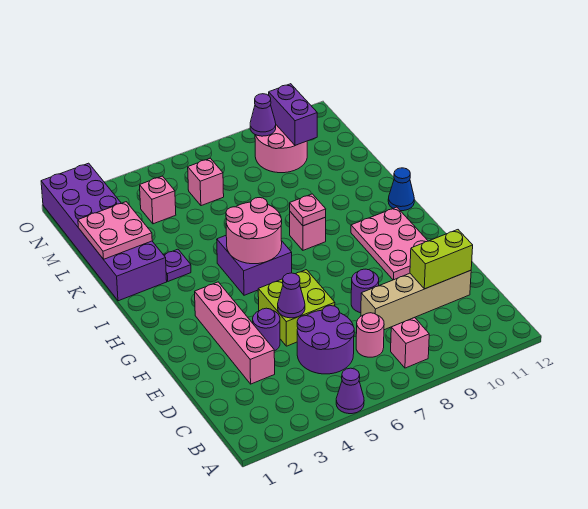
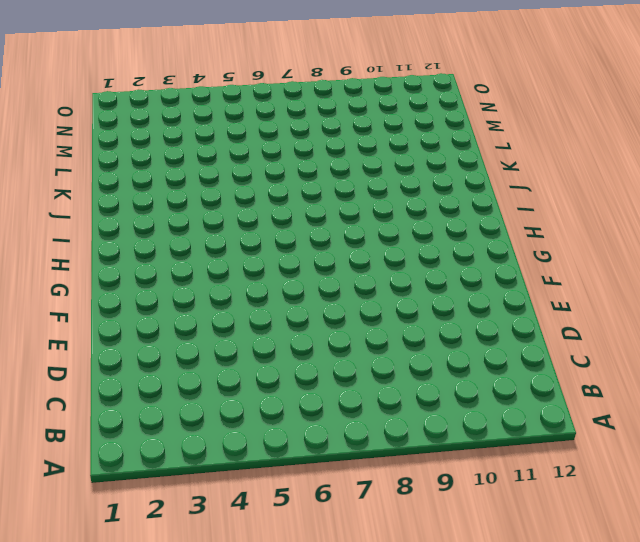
none -> purple 1x1 cone [336,368,364,414]
none -> pink 1x1 brick [391,318,429,368]
none -> purple 2x2 round brick [297,306,354,374]

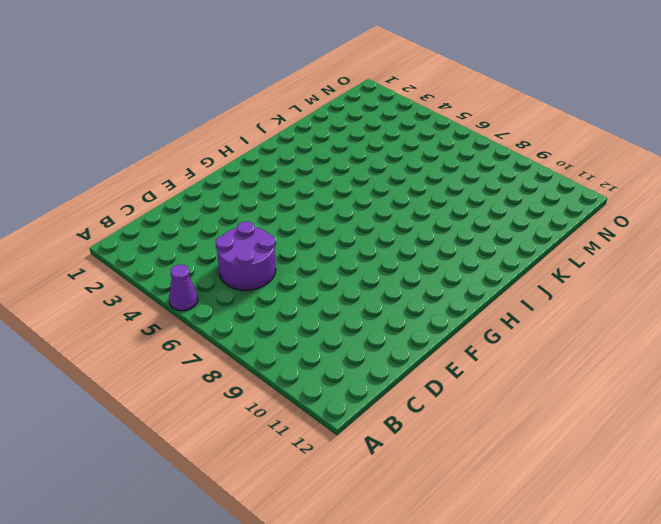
none -> pink 1x1 brick [391,318,429,368]
none -> pink 1x1 round brick [356,313,384,357]
none -> pink 1x4 brick [195,282,275,384]

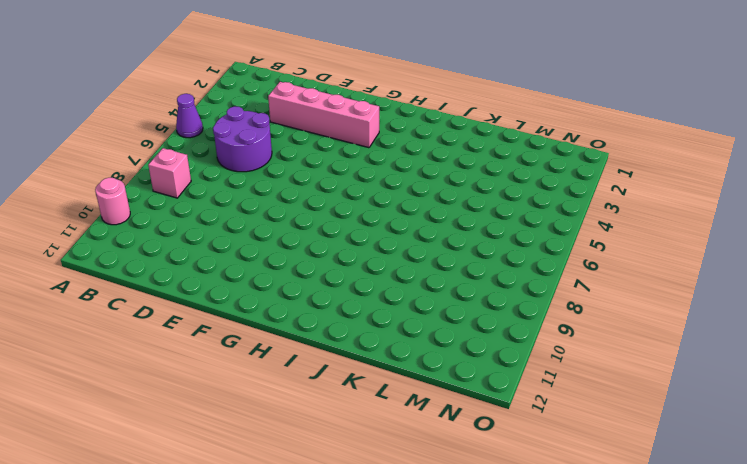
pink 1x1 round brick [95,178,130,225] -> pink 1x1 round brick moved to [356,313,384,357]
none -> tan 1x4 brick [361,270,471,330]
none -> purple 1x1 round brick [253,308,280,351]
none -> lime 2x2 brick [258,270,335,346]

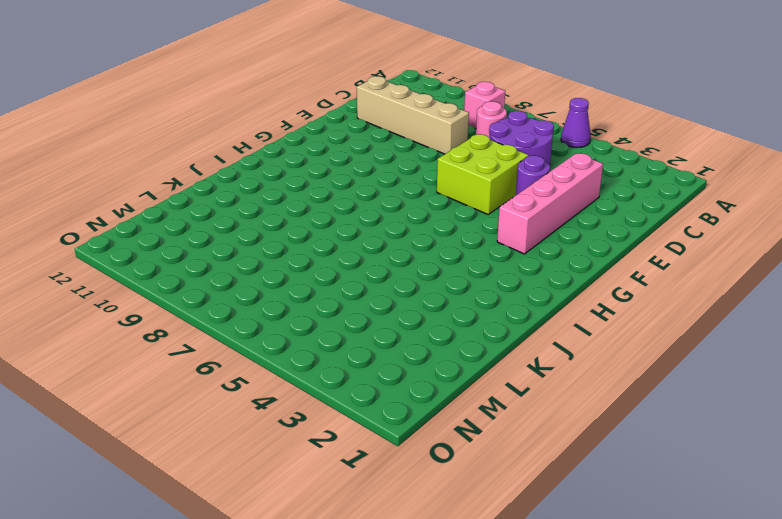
none -> purple 1x1 round brick [351,269,379,313]
none -> pink 2x3 plate [351,207,428,280]
none -> purple 2x2 brick [217,236,292,295]

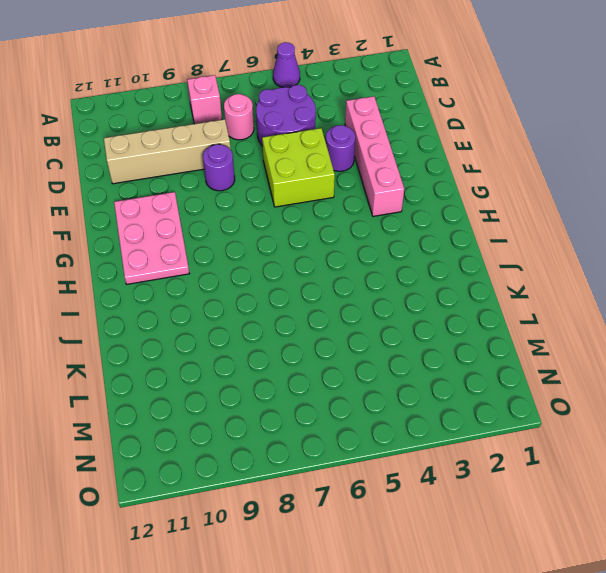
none -> purple 2x2 brick [217,236,292,295]
none -> pink 1x1 brick [290,212,326,250]
none -> blue 1x1 cone [388,168,414,211]

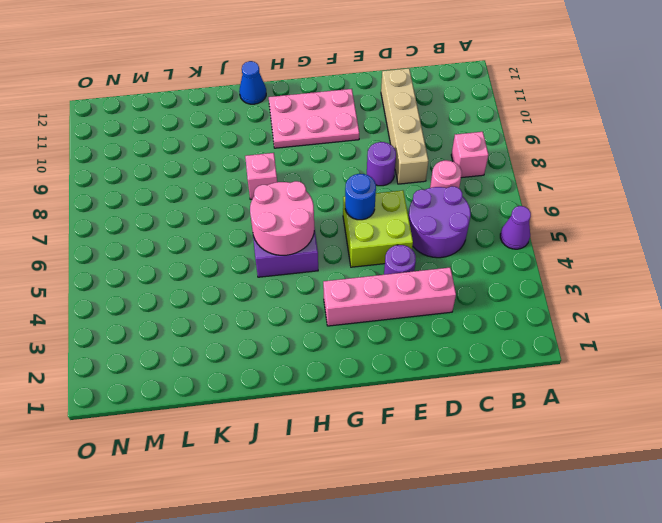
blue 1x1 round brick [345,174,376,220] -> none
none -> purple 2x6 brick [41,163,167,301]
none -> purple 1x1 plate [164,249,191,281]
none -> pink 1x1 brick [140,176,176,224]

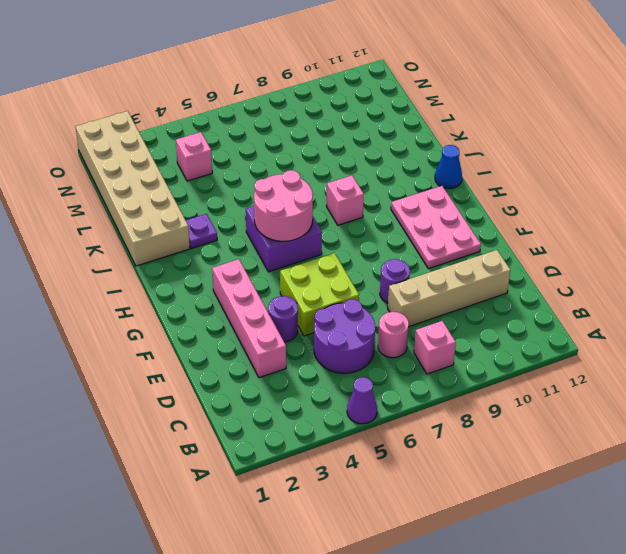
tan 2x6 brick [76,111,190,266] -> purple 2x6 brick [41,163,167,301]
none -> pink 1x1 brick [188,158,224,206]
none -> pink 2x2 round brick [255,125,307,173]
none -> lime 1x2 brick [410,230,473,289]

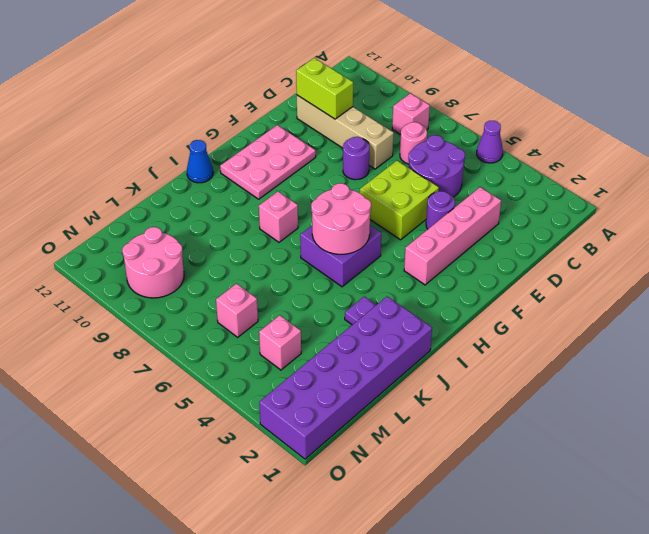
none -> purple 1x1 cone [278,273,305,318]
none -> pink 1x1 plate [290,194,326,226]
none -> pink 2x2 plate [78,202,152,259]

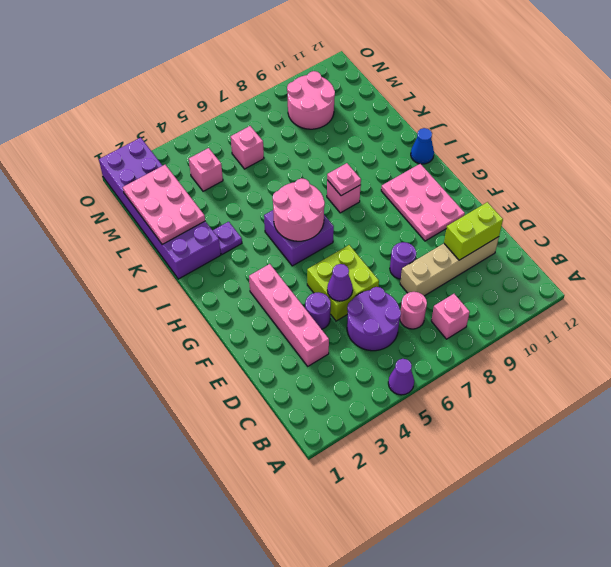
pink 2x3 plate [123,165,205,245] -> pink 2x2 plate [78,202,152,259]
none -> purple 1x2 brick [269,84,317,145]
none -> purple 1x1 cone [250,94,276,136]

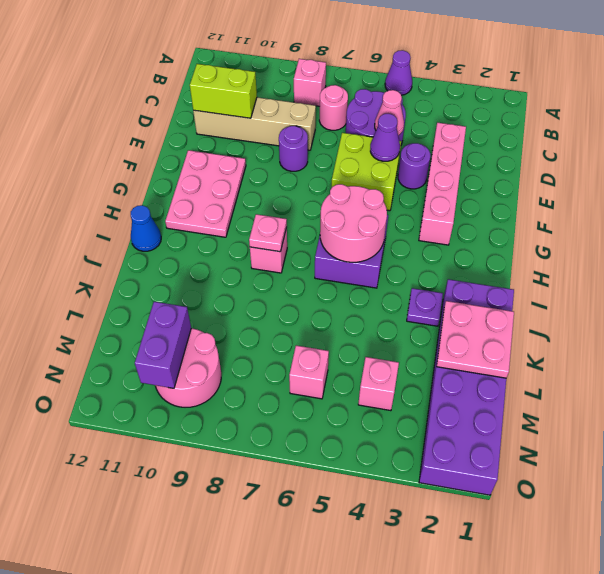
pink 1x1 cone [375,90,404,135] -> none
none -> purple 1x1 cone [250,94,276,136]

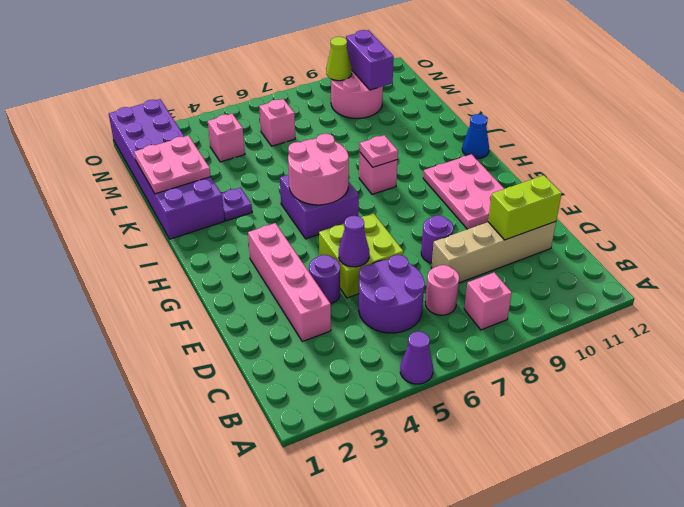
lime 1x1 cone [326,37,352,81] -> purple 1x1 cone [250,94,276,136]

